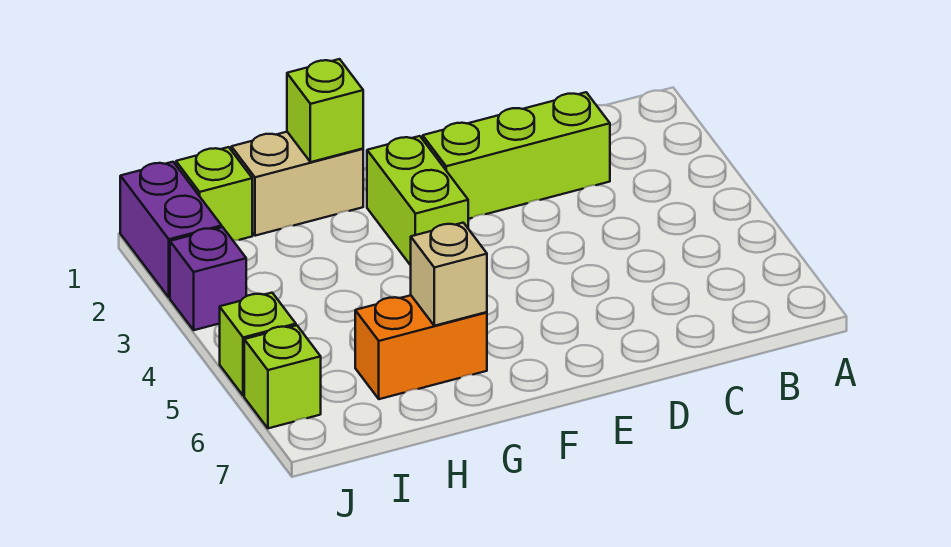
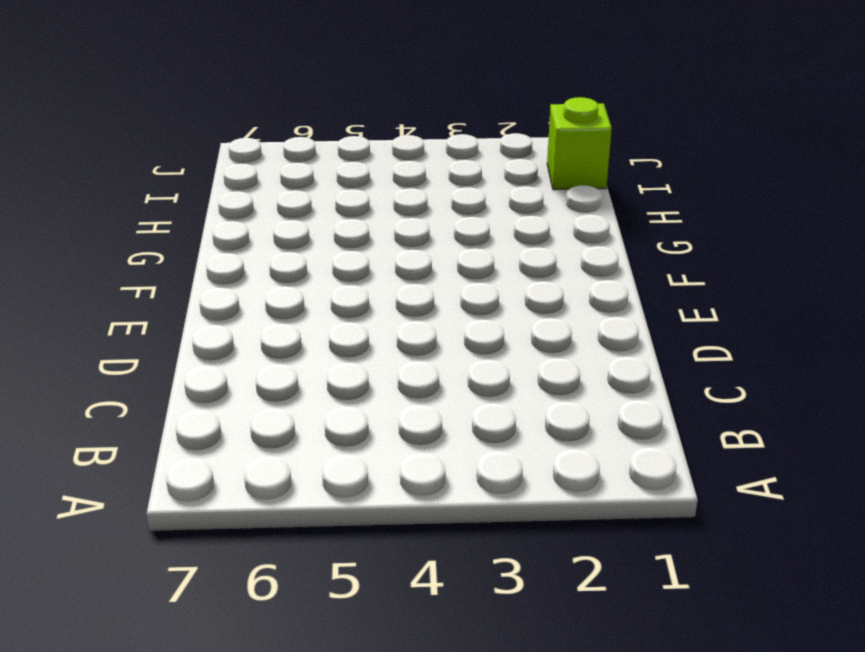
none -> lime 1x3 brick [423,92,610,219]
none -> lime 1x2 brick [367,136,468,265]

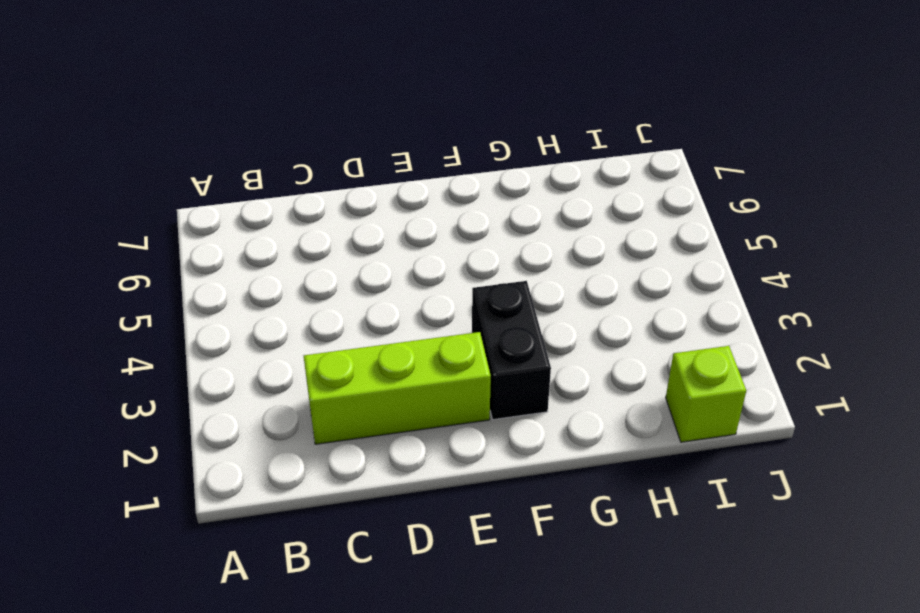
black 1x2 brick [472,281,551,420] -> lime 1x2 brick [367,136,468,265]
none -> tan 1x2 brick [231,132,363,236]
none -> orange 1x2 brick [355,295,487,399]

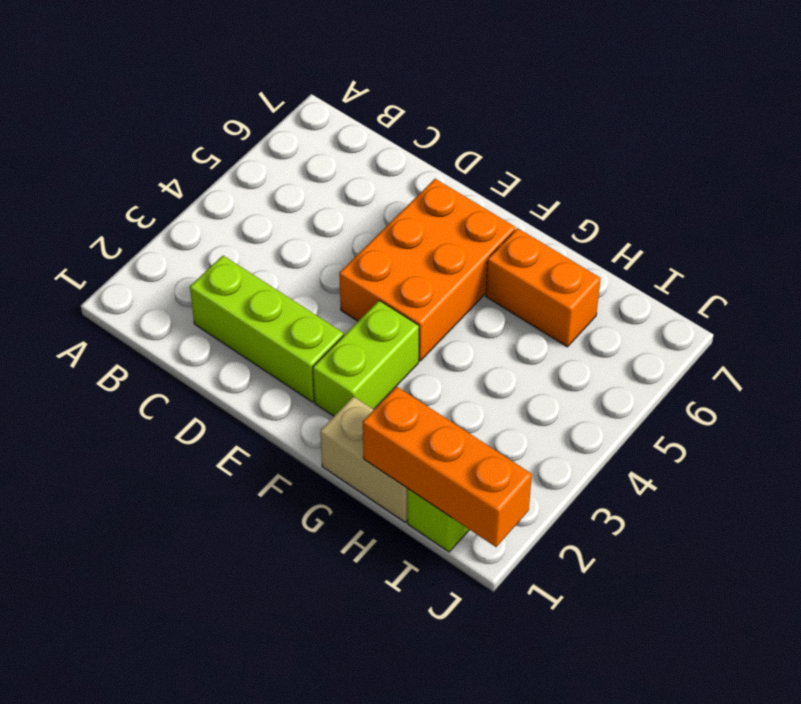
orange 2x3 brick [339,179,515,361] -> none
orange 1x3 brick [363,386,532,547] -> none
none -> purple 1x2 brick [120,162,222,298]
none -> purple 1x1 brick [170,227,246,330]

